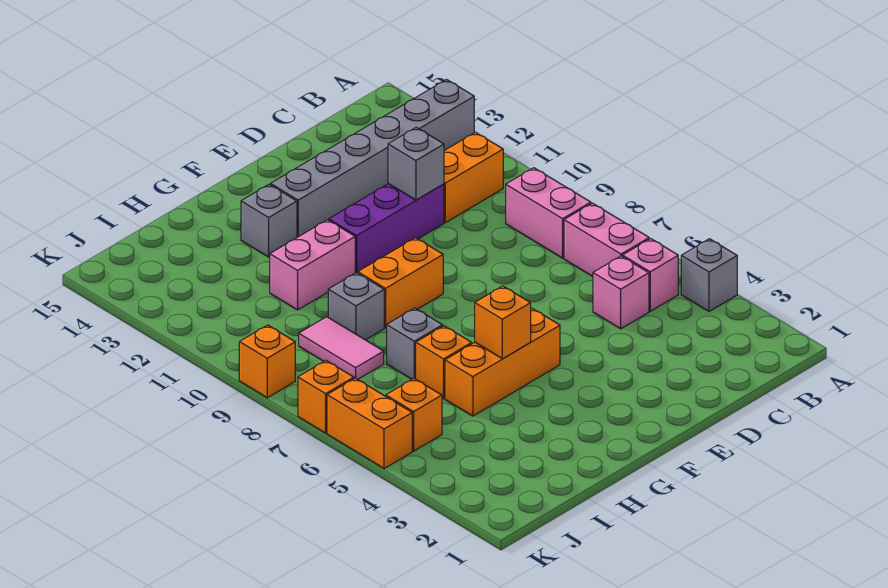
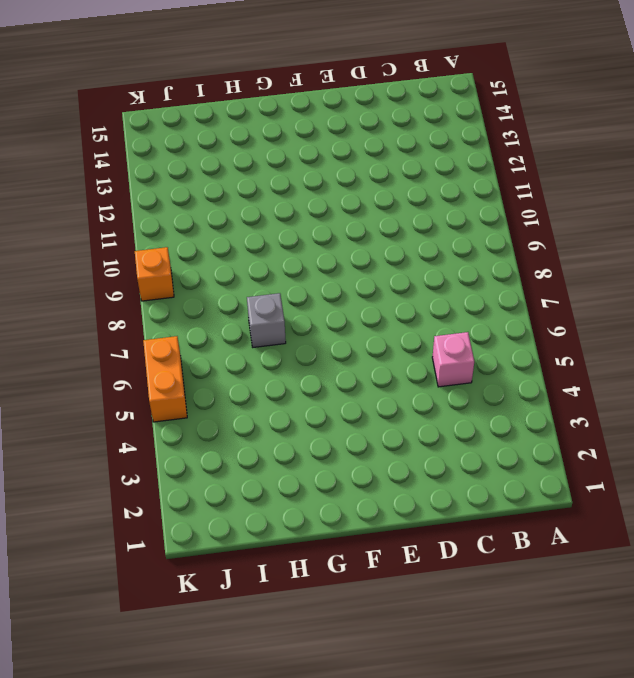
none -> grey 1x1 brick [681,239,737,311]
none -> grey 1x6 brick [271,80,474,237]
none -> pink 1x1 brick [623,239,678,311]

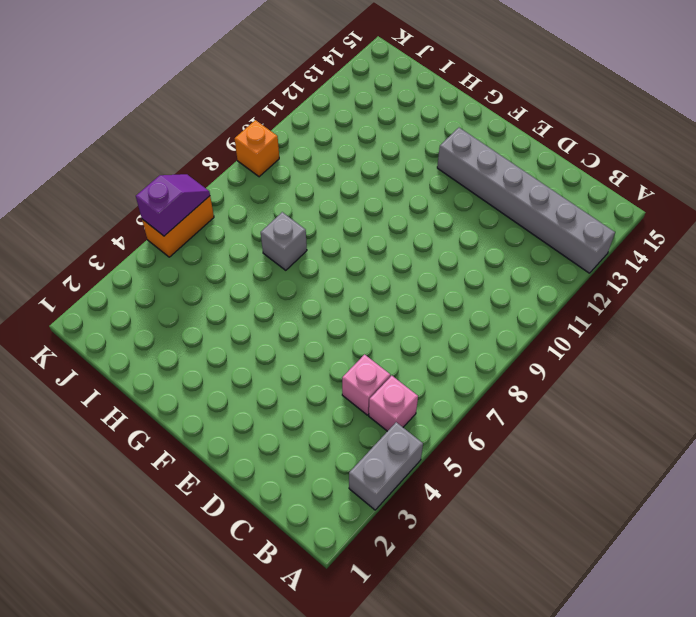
grey 1x2 brick [349,422,423,510] -> grey 1x1 brick [681,239,737,311]
purple 1x2 slope [136,174,210,236] -> none
none -> pink 1x2 brick [564,203,649,276]
none -> pink 1x2 brick [506,168,591,258]
none -> orange 1x2 brick [444,132,503,223]

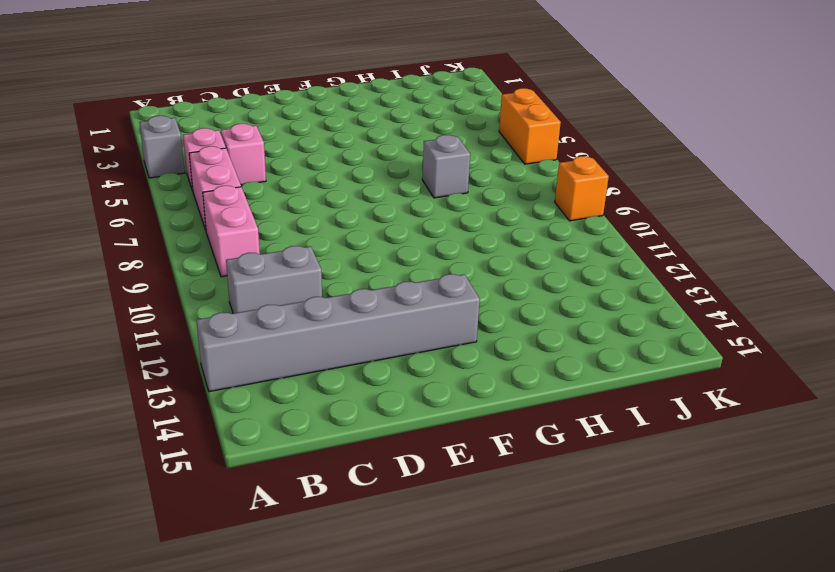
grey 1x2 brick [226,246,322,313] -> orange 1x2 brick [444,132,503,223]
none -> purple 1x3 brick [329,184,444,273]
none -> orange 1x3 brick [445,308,560,416]
none -> orange 1x2 brick [358,238,443,328]

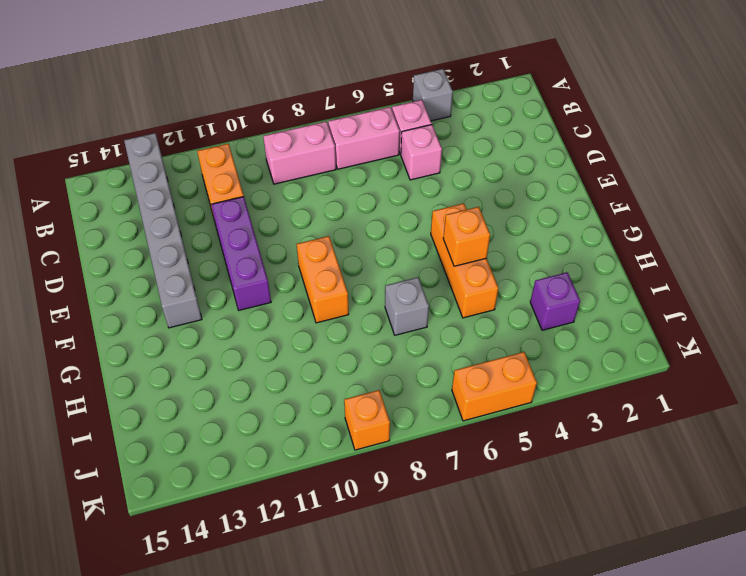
purple 1x1 brick [530,272,580,330] -> none
none -> pink 1x2 brick [270,220,355,310]
none -> grey 1x1 brick [241,184,297,257]
none -> orange 1x1 brick [416,326,472,398]

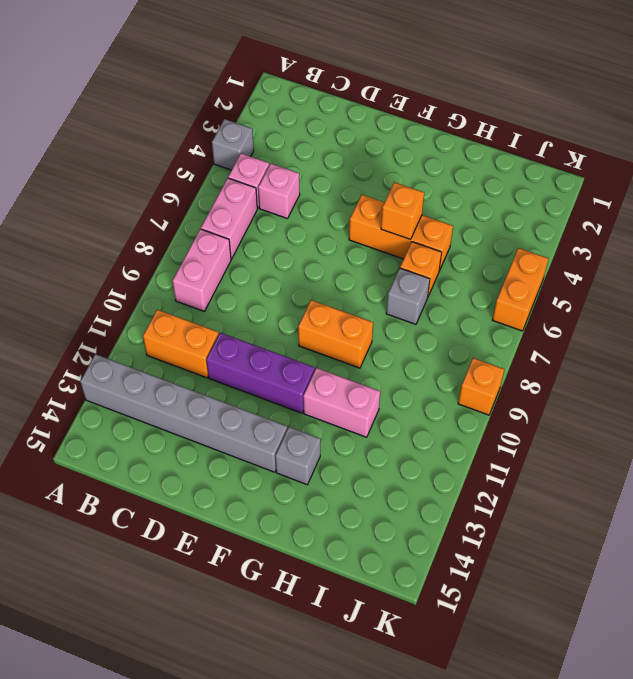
none -> grey 1x1 brick [328,273,384,340]
none -> pink 1x2 tile [299,317,384,379]
none -> orange 1x1 brick [386,379,442,451]

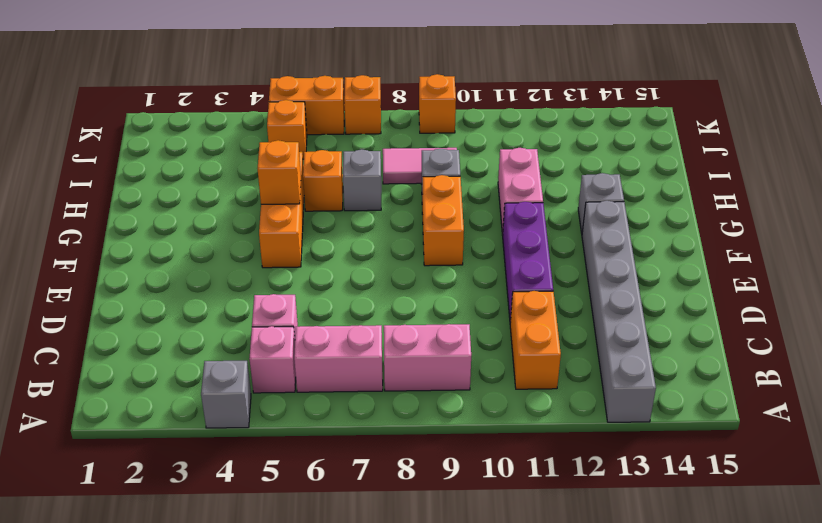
none -> grey 1x1 brick [388,127,444,200]

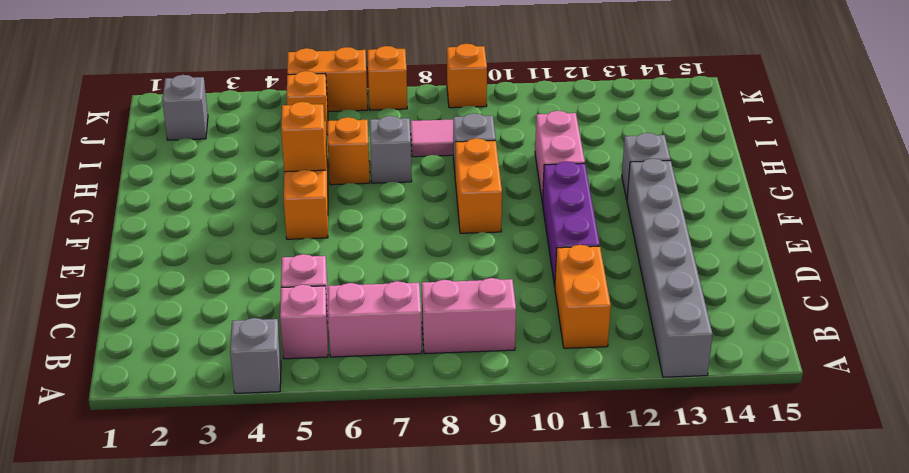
grey 1x1 brick [162,75,208,140] -> grey 1x1 brick moved to [388,127,444,200]

